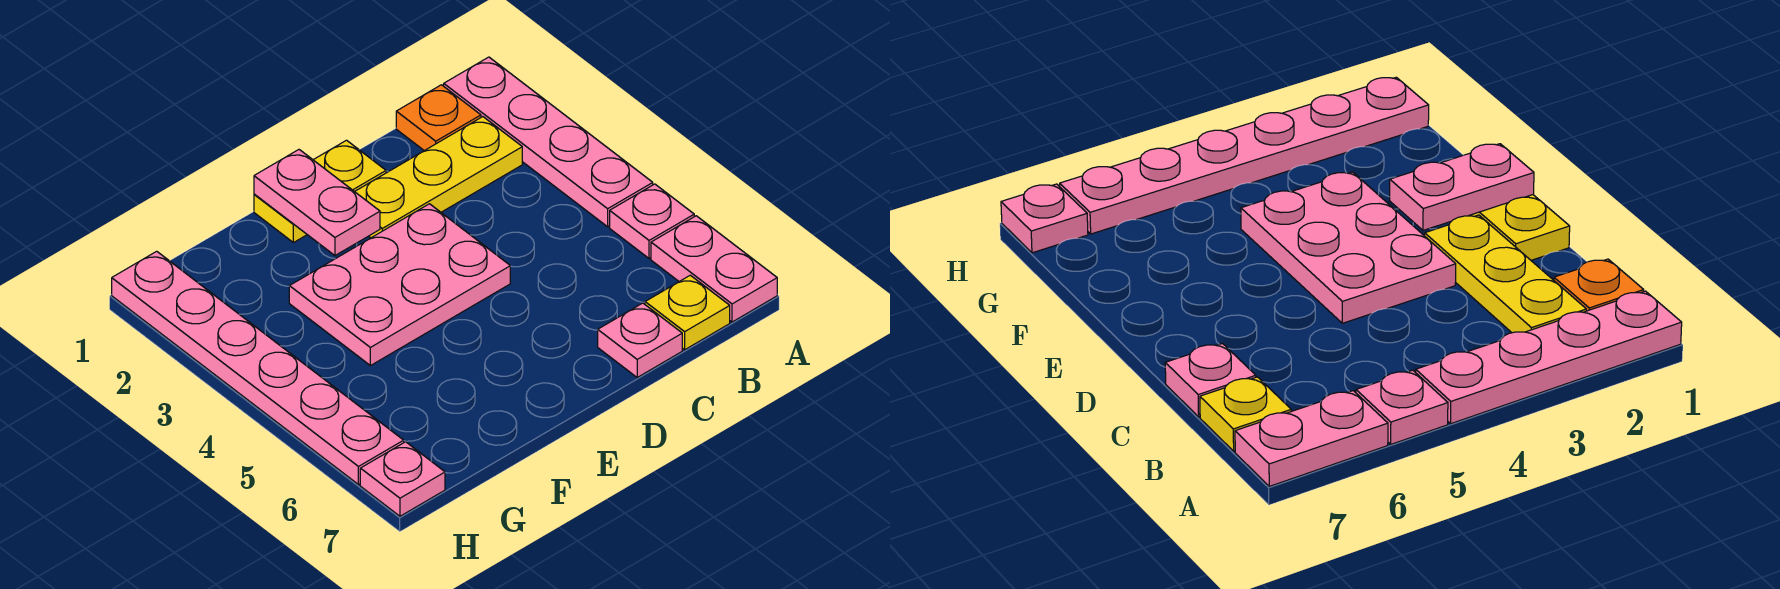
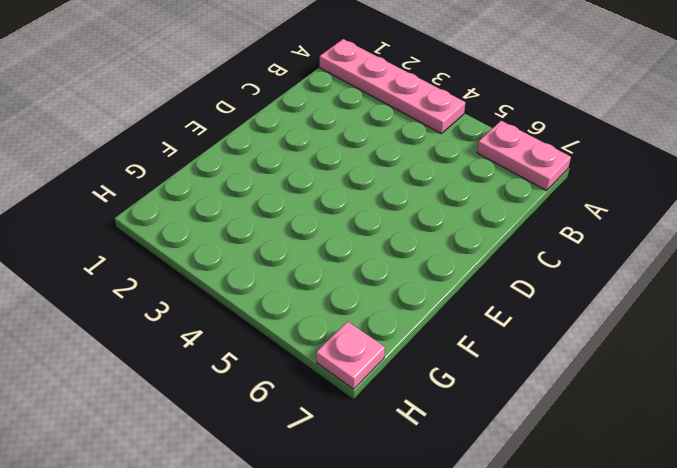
none -> pink 1x1 plate [610,184,694,259]
none -> orange 1x1 plate [396,85,481,151]
none -> yellow 1x3 plate [355,117,522,238]

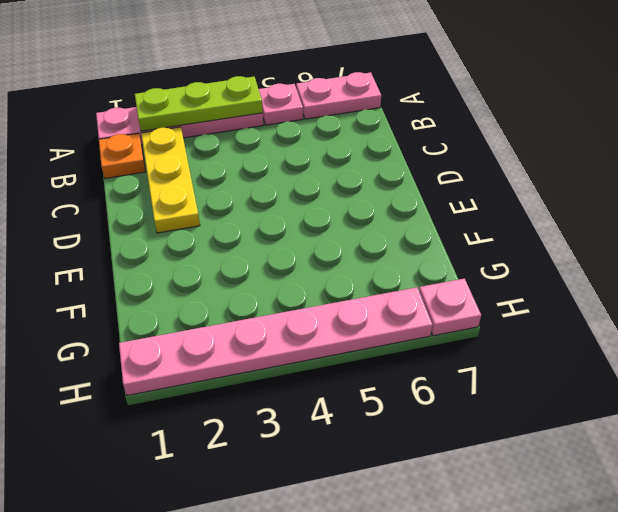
lime 1x3 plate [135,76,263,131] -> none
none -> yellow 1x1 plate [645,275,730,350]
none -> pink 1x1 plate [598,303,682,377]
none -> yellow 1x2 plate [254,140,386,243]

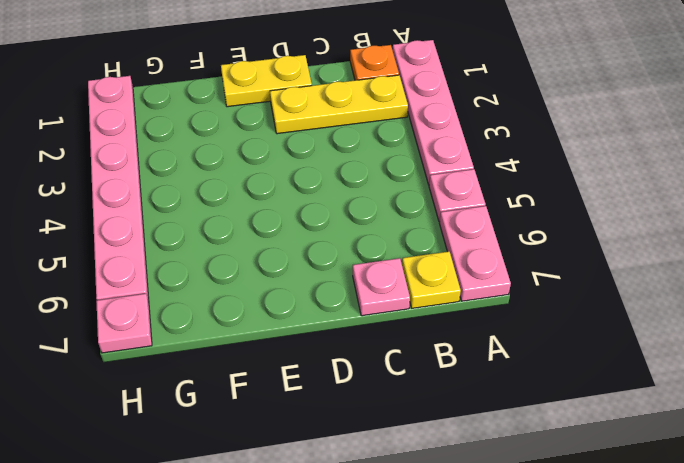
none -> pink 2x3 plate [289,204,510,366]
none -> pink 1x2 plate [254,150,380,255]

